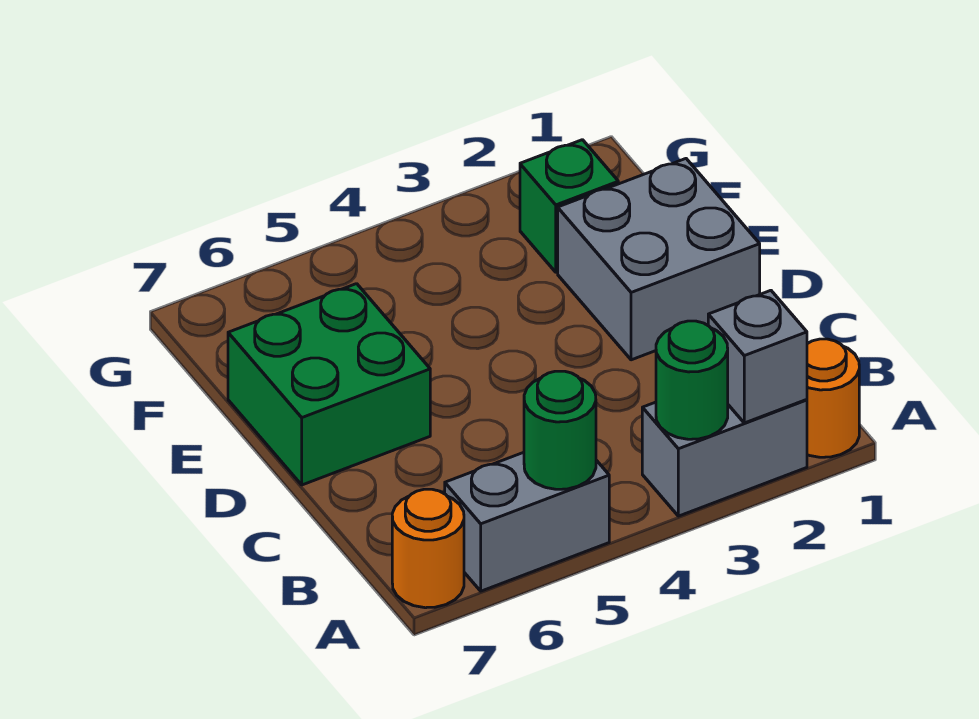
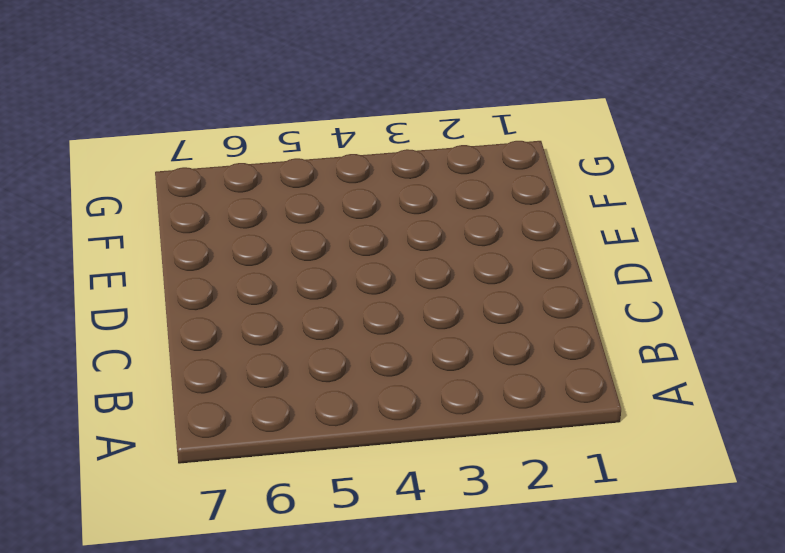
none -> orange 1x1 round brick [807,339,859,457]
none -> grey 1x2 brick [642,400,807,516]

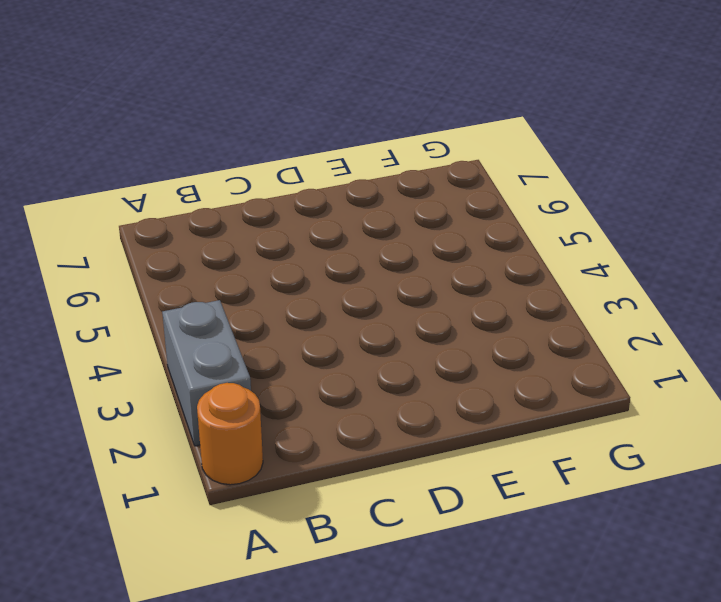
none -> grey 1x2 brick [445,452,609,591]
none -> orange 1x1 round brick [392,489,464,608]

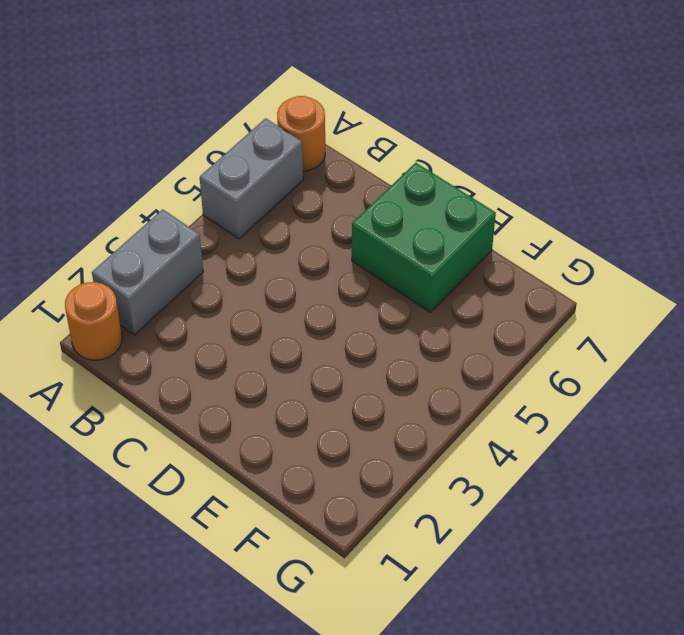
none -> grey 2x2 brick [558,159,760,360]
none -> green 1x1 brick [520,140,618,272]

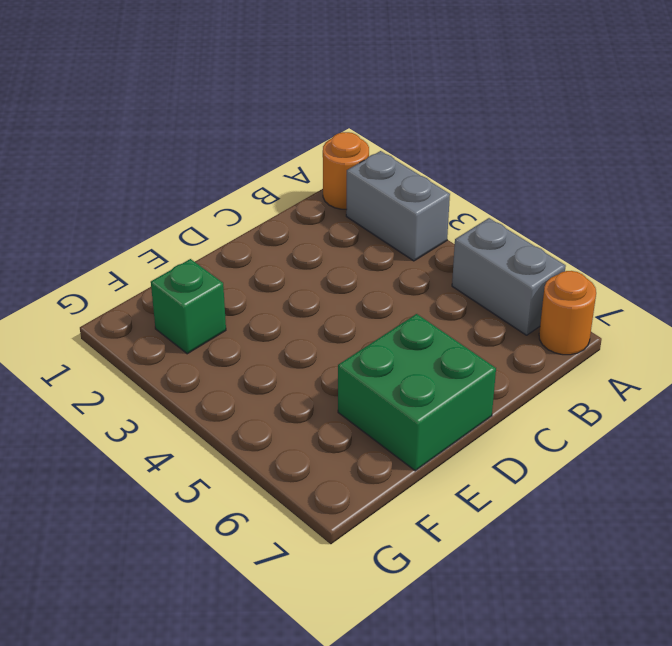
none -> grey 2x2 brick [558,159,760,360]
none -> grey 1x1 brick [708,290,807,423]

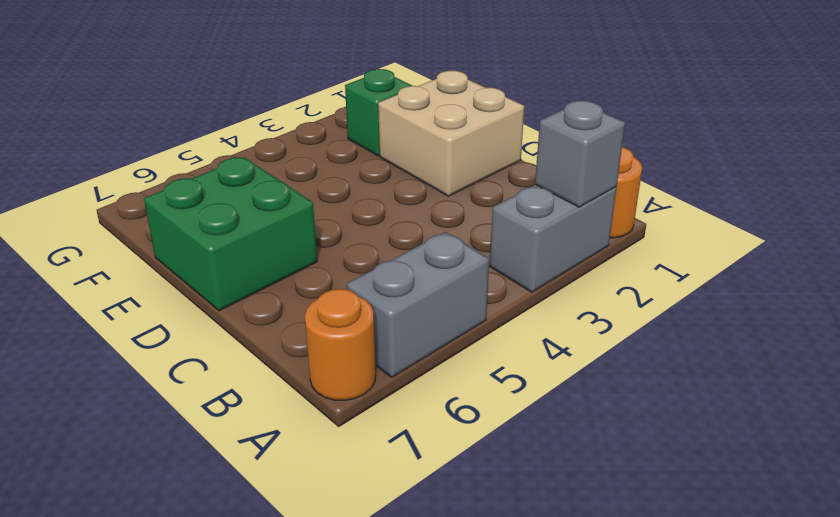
tan 2x2 brick [378,71,524,196] -> grey 2x2 brick [558,159,760,360]
none -> green 1x1 round brick [656,321,728,439]
none -> green 1x1 round brick [524,371,596,489]

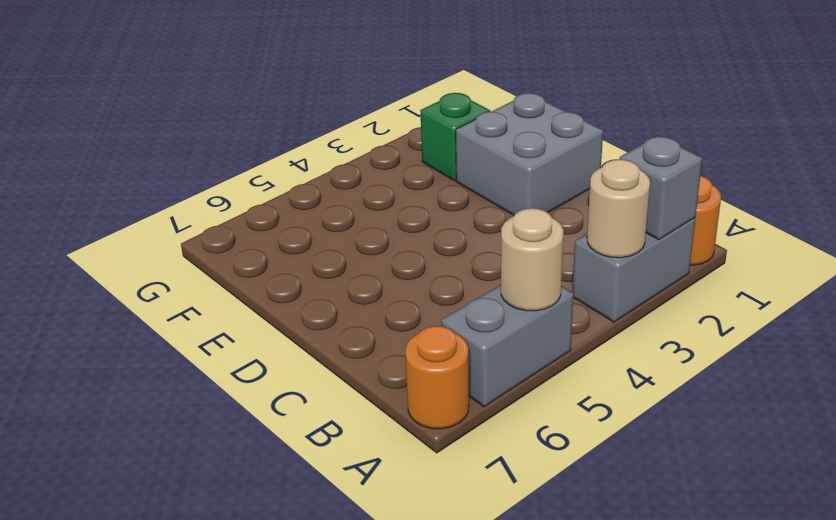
tan 1x1 round brick [587,159,650,258] -> green 1x1 round brick [656,321,728,439]
tan 1x1 round brick [501,208,563,311] -> green 1x1 round brick [524,371,596,489]
none -> green 2x2 brick [228,284,430,485]

